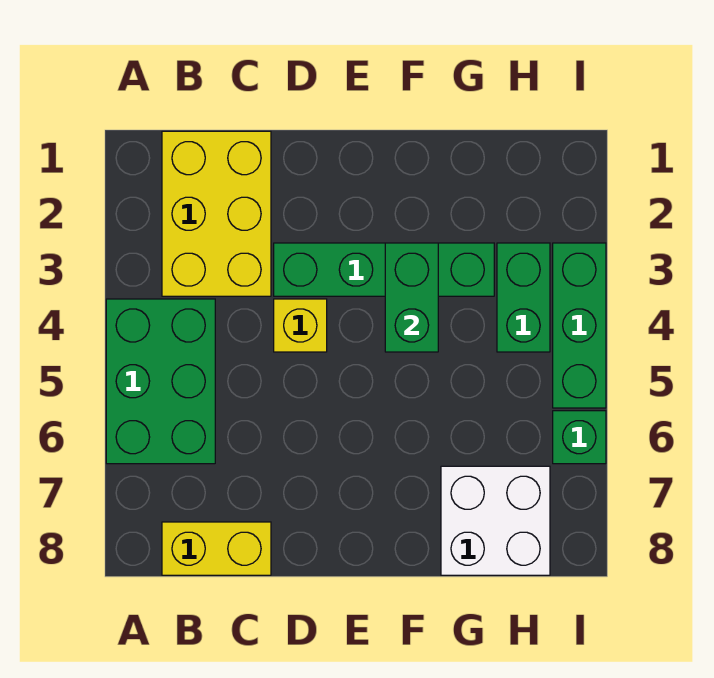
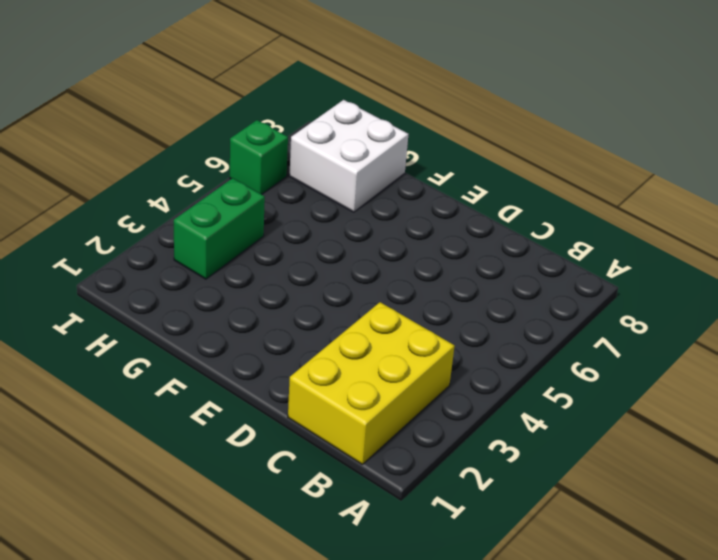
none -> green 2x3 brick [106,299,215,464]
none -> yellow 1x2 brick [162,522,271,575]

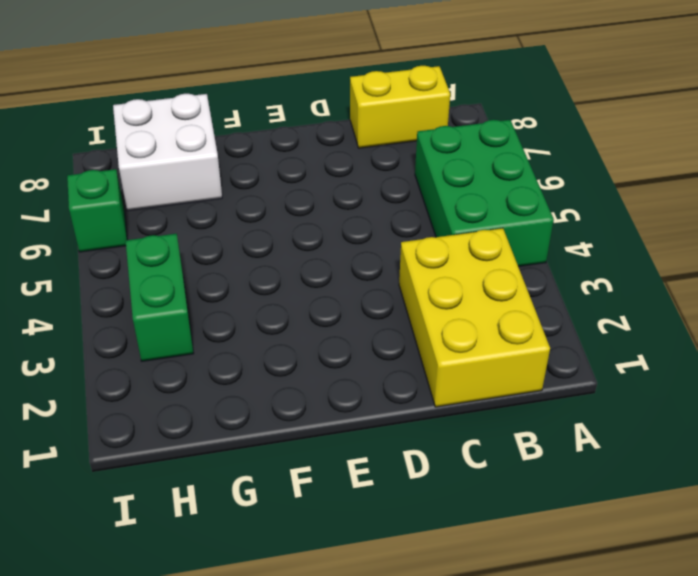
none -> green 1x4 brick [274,243,494,296]
none -> yellow 1x1 brick [274,299,327,352]

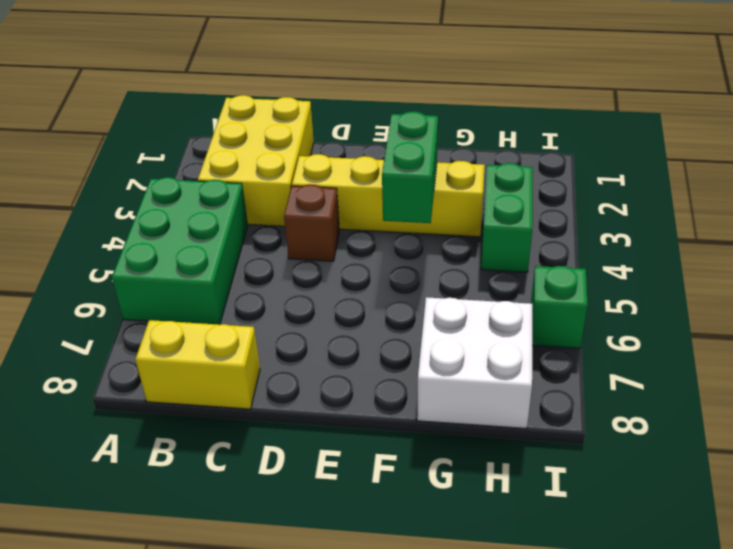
yellow 1x4 brick [292,154,485,237] -> green 1x4 brick [274,243,494,296]
brown 1x1 brick [284,184,340,261] -> yellow 1x1 brick [274,299,327,352]
none -> green 1x3 brick [553,243,606,408]

